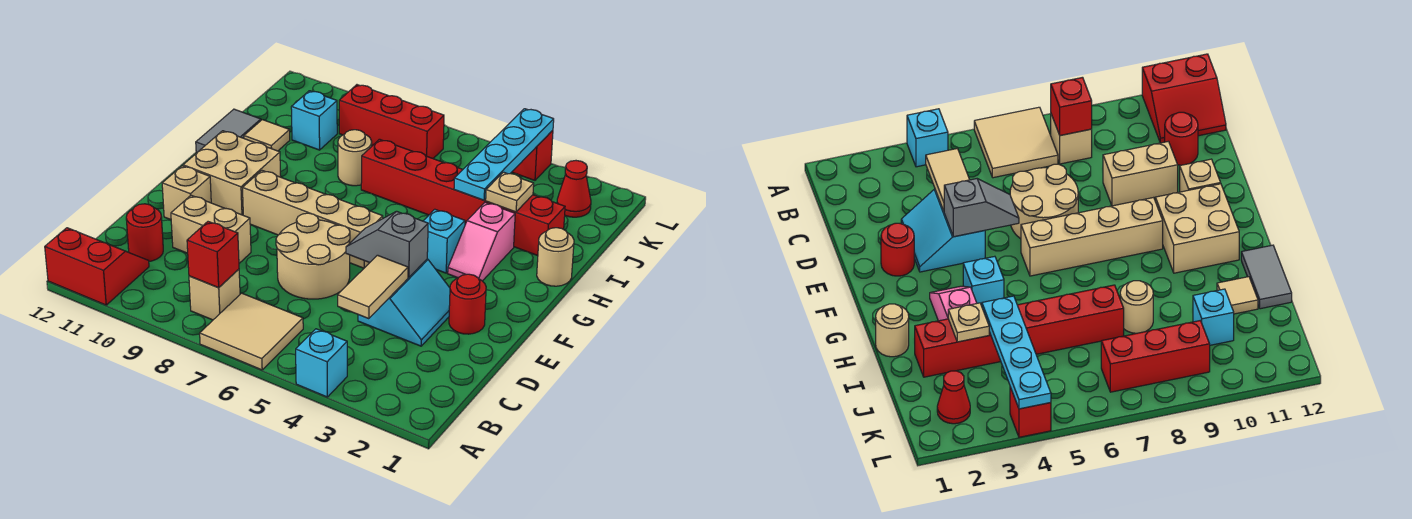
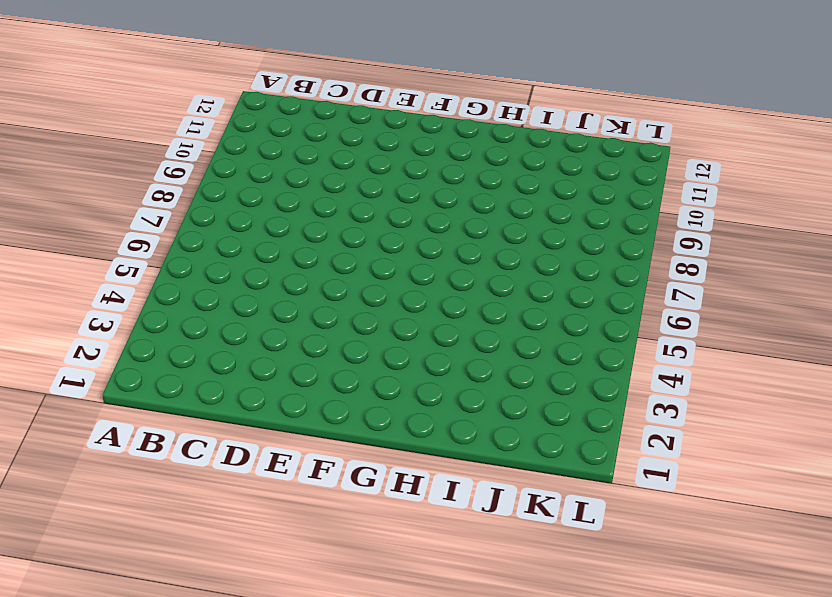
none -> cyan 1x1 brick [296,329,347,397]
none -> tan 2x2 tile [200,293,303,370]
none -> red 2x2 slope [45,228,149,305]

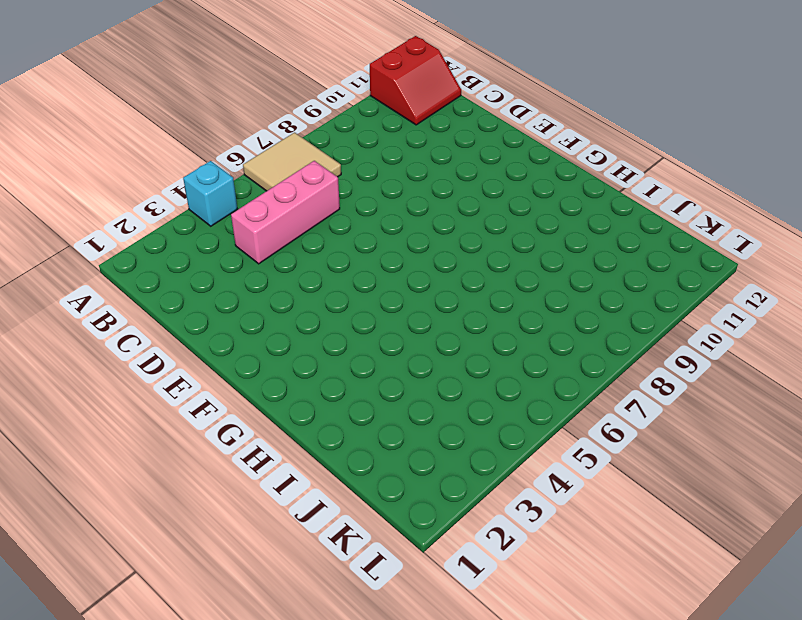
pink 1x3 brick [231,161,340,264] -> none
none -> tan 1x1 brick [189,269,240,320]
none -> red 1x1 round brick [126,204,163,261]
none -> cyan 2x2 slope [358,259,450,346]

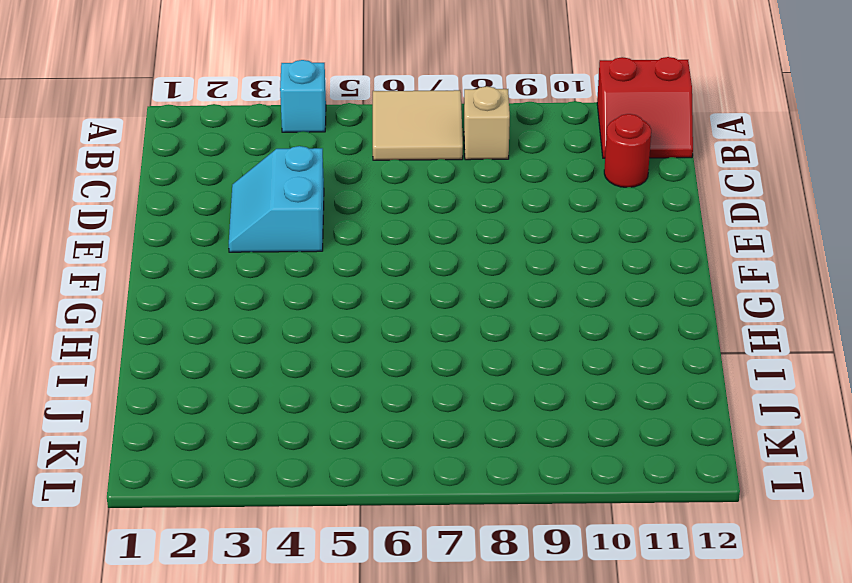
none -> tan 2x2 round brick [276,213,350,299]
none -> tan 1x2 brick [171,195,251,263]
none -> red 1x1 round brick [449,274,486,334]

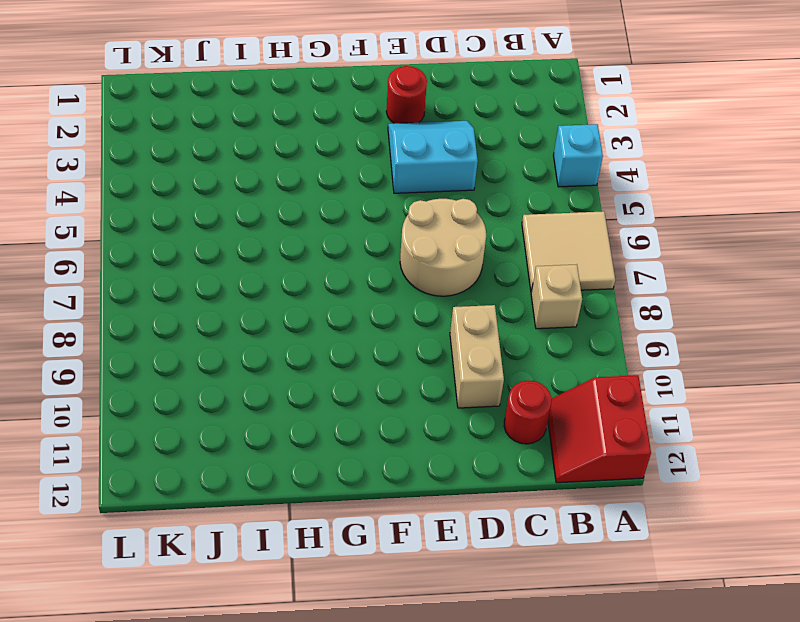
none -> tan 1x1 brick [162,166,211,220]
none -> tan 1x4 brick [243,170,383,268]
none -> tan 2x2 brick [183,131,281,215]

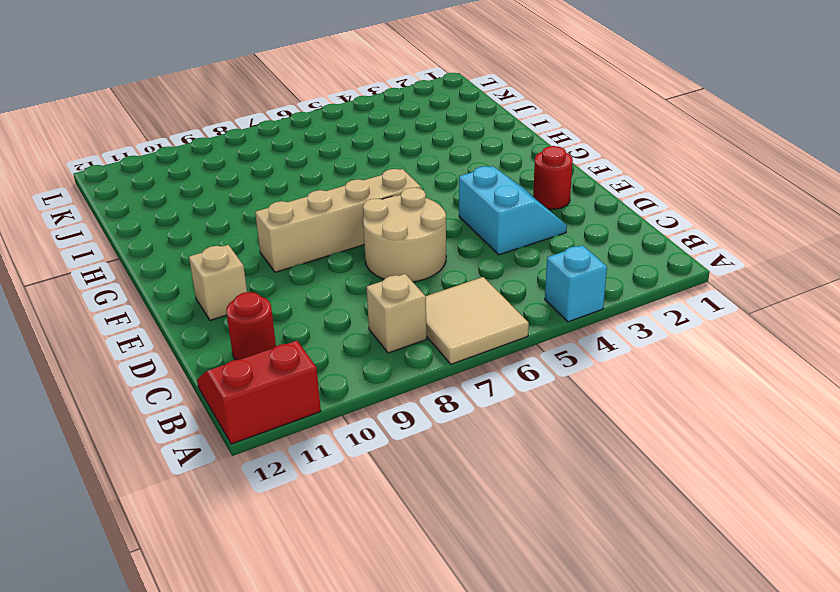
none -> tan 1x2 brick [171,195,251,263]
none -> tan 2x2 brick [183,131,281,215]
none -> pink 1x2 slope [448,202,515,281]

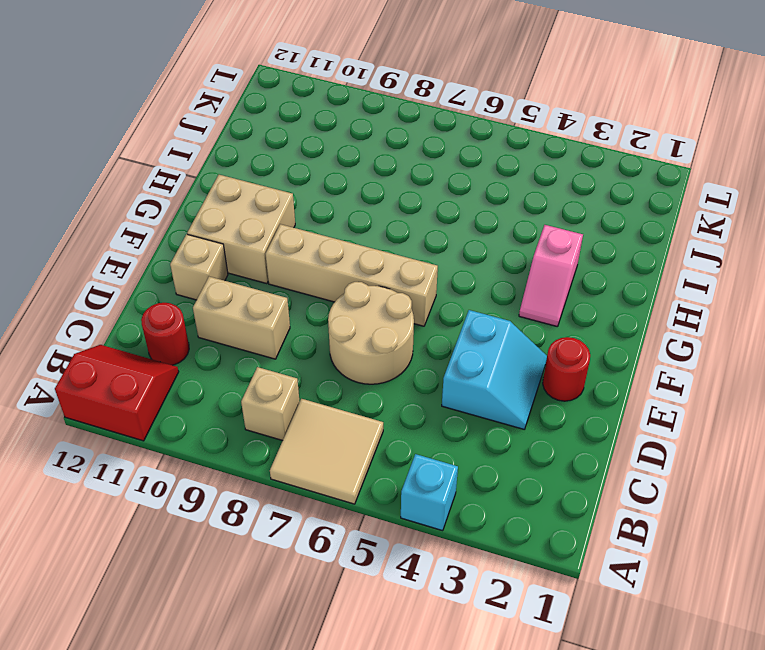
none -> cyan 1x1 brick [424,209,465,273]
none -> tan 1x1 round brick [537,228,574,286]
none -> grey 1x2 tile [196,109,261,153]

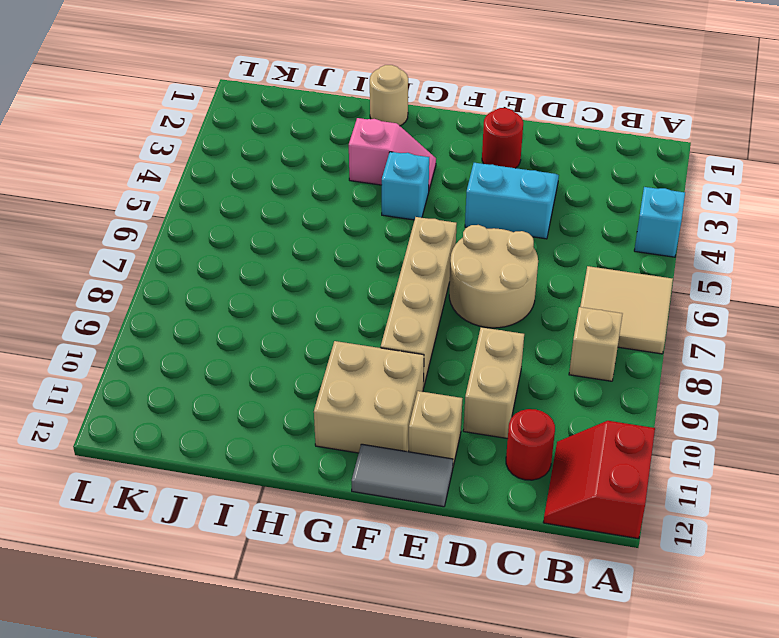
grey 1x2 tile [352,444,453,507] -> grey 1x2 tile moved to [196,109,261,153]
none -> red 1x6 brick [361,139,565,256]
none -> tan 1x1 round brick [338,130,372,186]
none -> tan 1x1 tile [244,120,290,151]

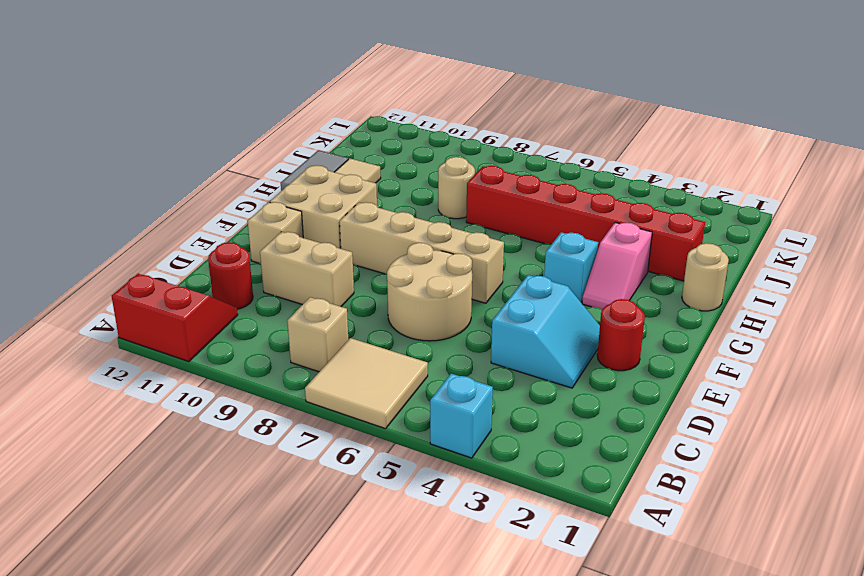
none -> cyan 1x1 brick [291,91,337,150]
none -> red 1x1 cone [557,161,591,217]
none -> red 1x3 brick [339,85,444,158]

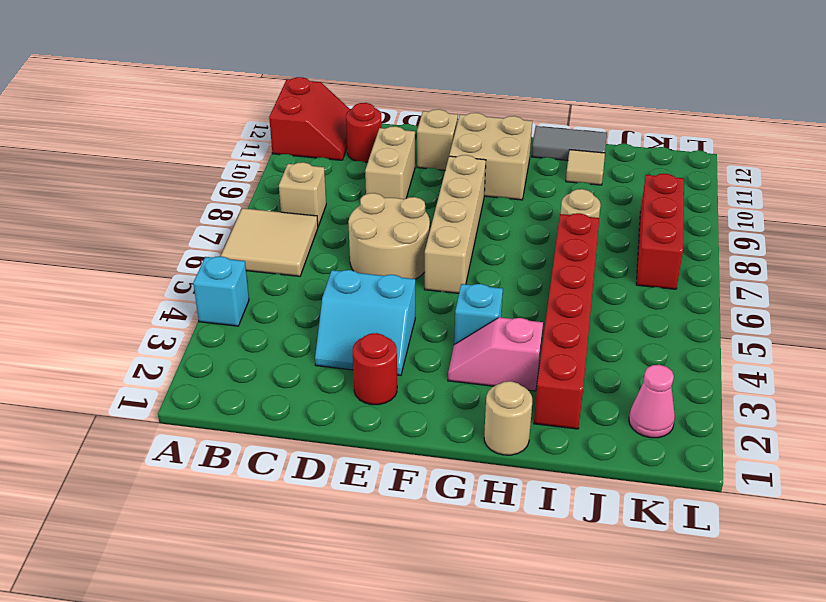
pink 1x1 cone [629,365,675,438] -> red 1x1 cone [557,161,591,217]
none -> cyan 1x1 brick [291,91,337,150]
none -> red 1x1 brick [512,130,553,180]
none -> red 1x1 brick [187,222,239,288]

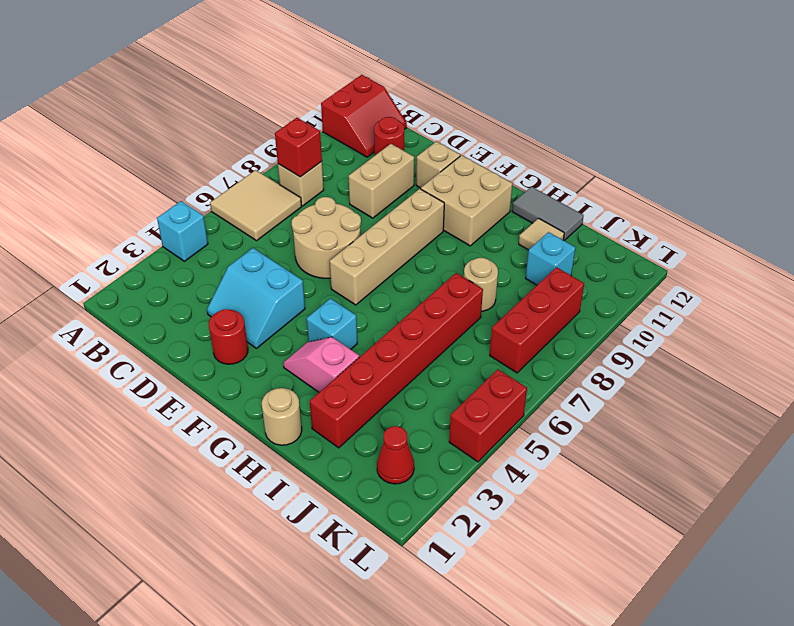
red 1x2 brick [449,369,527,462] -> red 1x1 brick [512,130,553,180]
none -> tan 1x2 tile [338,255,408,319]
none -> grey 1x2 slope [346,211,428,278]
none -> tan 1x1 plate [486,172,534,212]

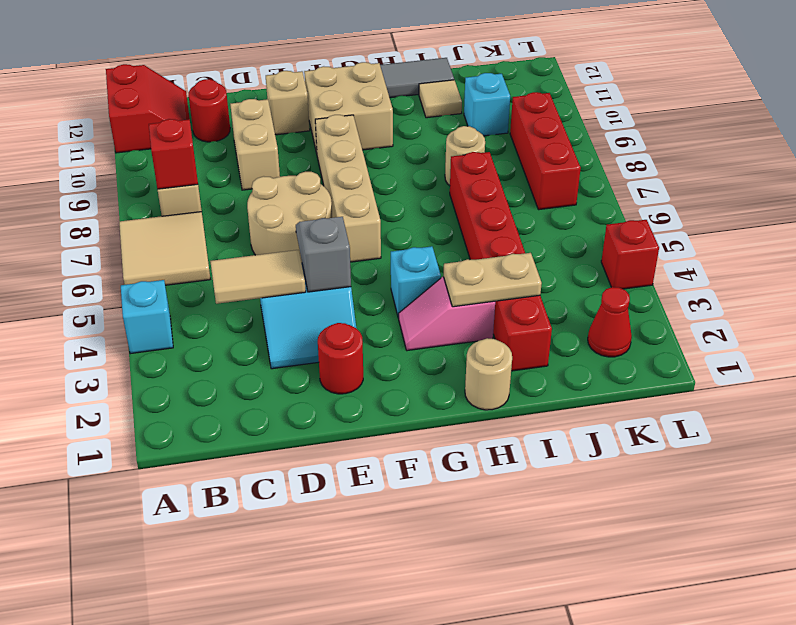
tan 1x2 plate [443,253,542,307] -> tan 1x1 plate [486,172,534,212]
none -> cyan 1x4 plate [454,109,554,200]

